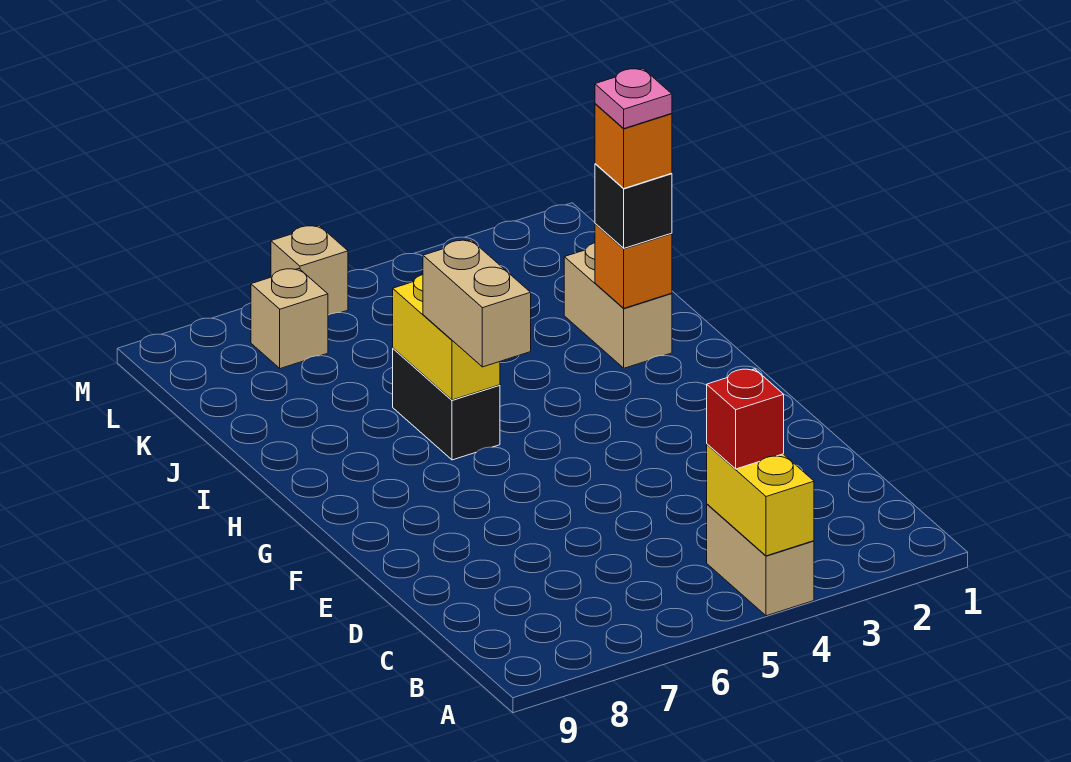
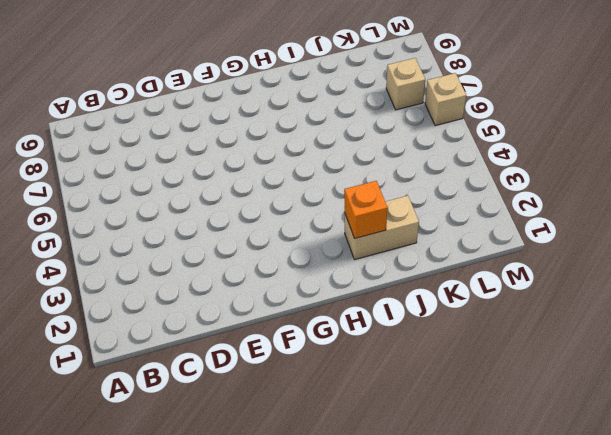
none -> tan 1x2 brick [707,504,814,616]
none -> black 1x2 brick [393,348,500,460]
none -> yellow 1x2 brick [707,444,814,556]

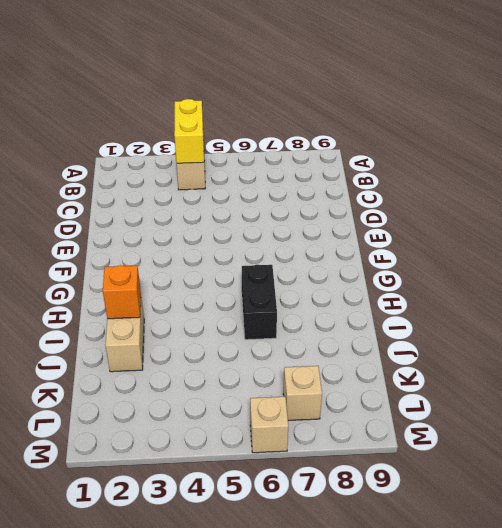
none -> yellow 1x2 brick [393,275,500,400]
none -> red 1x1 brick [707,369,784,469]
none -> tan 1x2 brick [423,240,531,367]

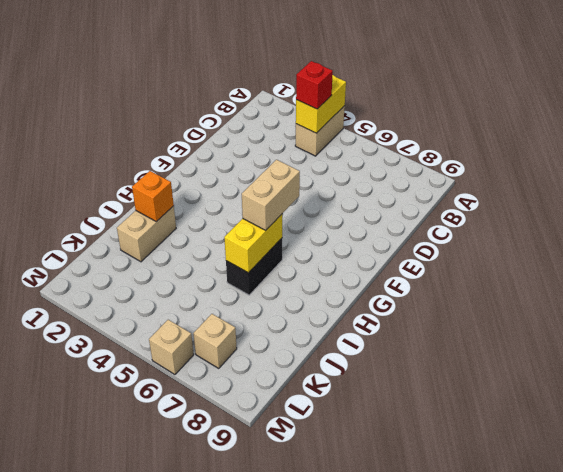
none -> black 1x1 brick [595,164,672,248]
none -> orange 1x1 brick [595,104,672,188]
none -> pink 1x1 plate [595,68,672,128]

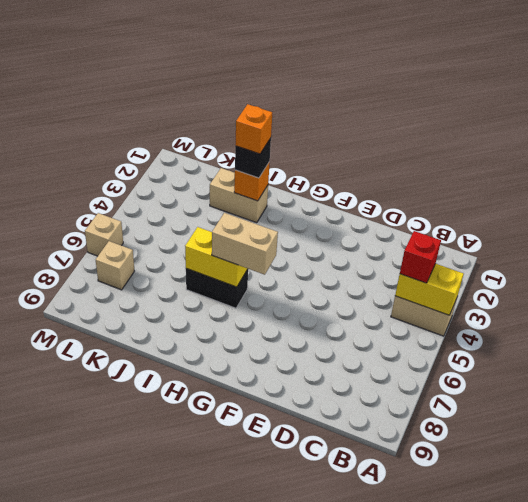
none -> pink 1x1 plate [595,68,672,128]

